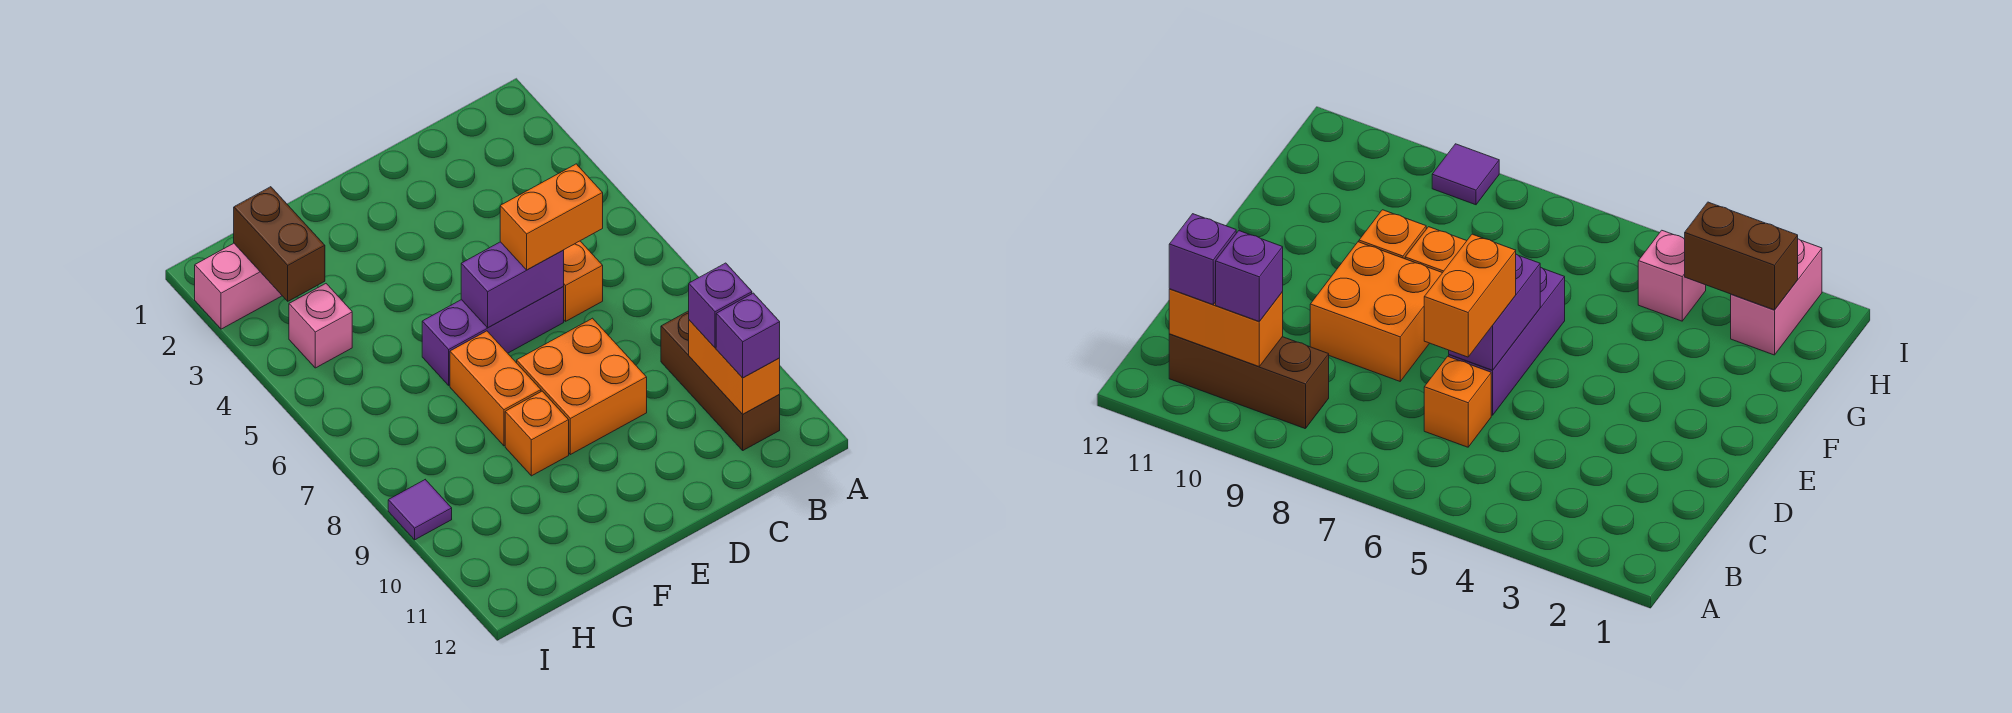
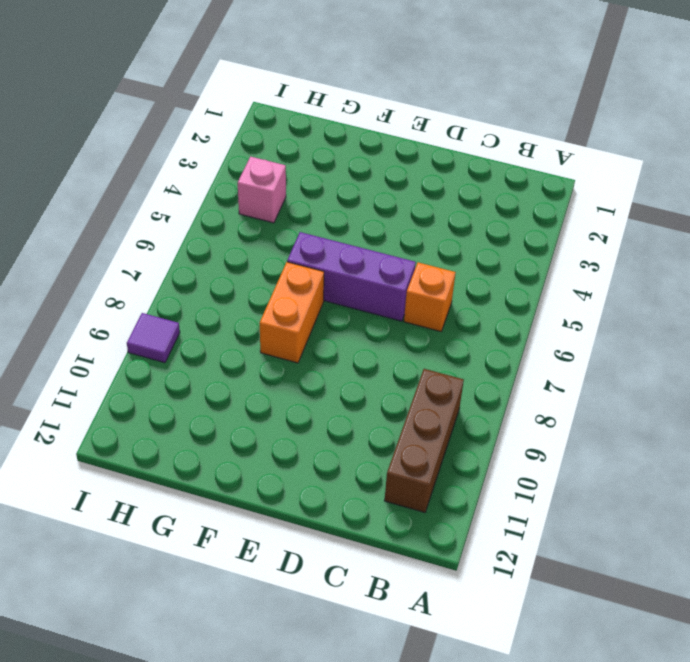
none -> orange 2x2 brick [517,318,647,455]
none -> orange 1x1 brick [505,391,569,476]
none -> pink 1x2 brick [195,243,282,329]

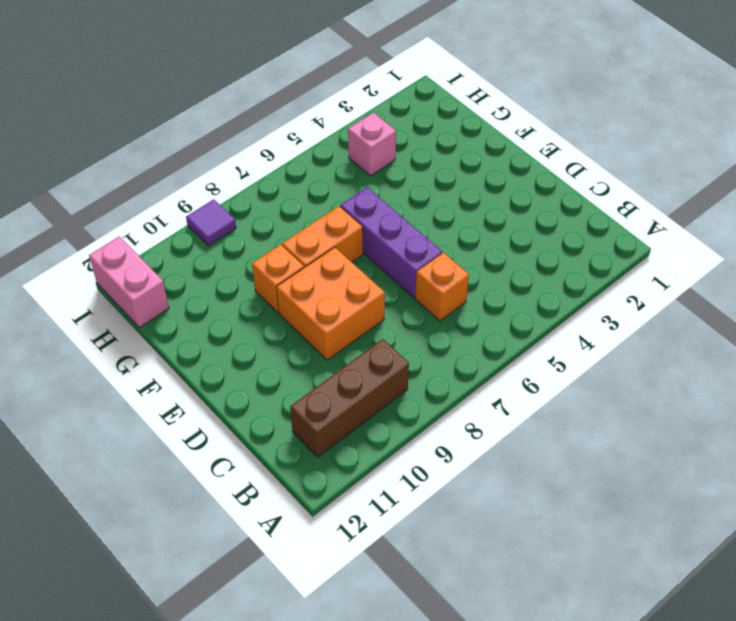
pink 1x2 brick [89,236,169,328] -> pink 1x2 brick moved to [195,243,282,329]
none -> orange 1x2 brick [689,320,780,414]
none -> purple 1x2 brick [461,242,564,328]
none -> brown 1x2 brick [234,187,325,301]

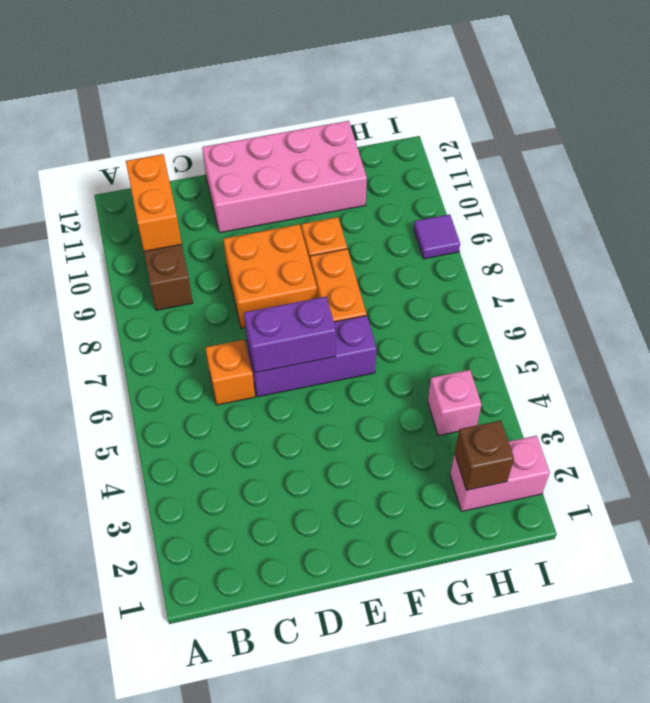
pink 2x4 brick [202,121,367,233] -> none
brown 1x1 brick [455,420,514,490] -> brown 1x2 brick [234,187,325,301]
none -> purple 1x1 brick [689,263,752,348]
none -> purple 1x1 brick [716,293,780,378]
none -> orange 1x2 brick [500,164,603,270]

